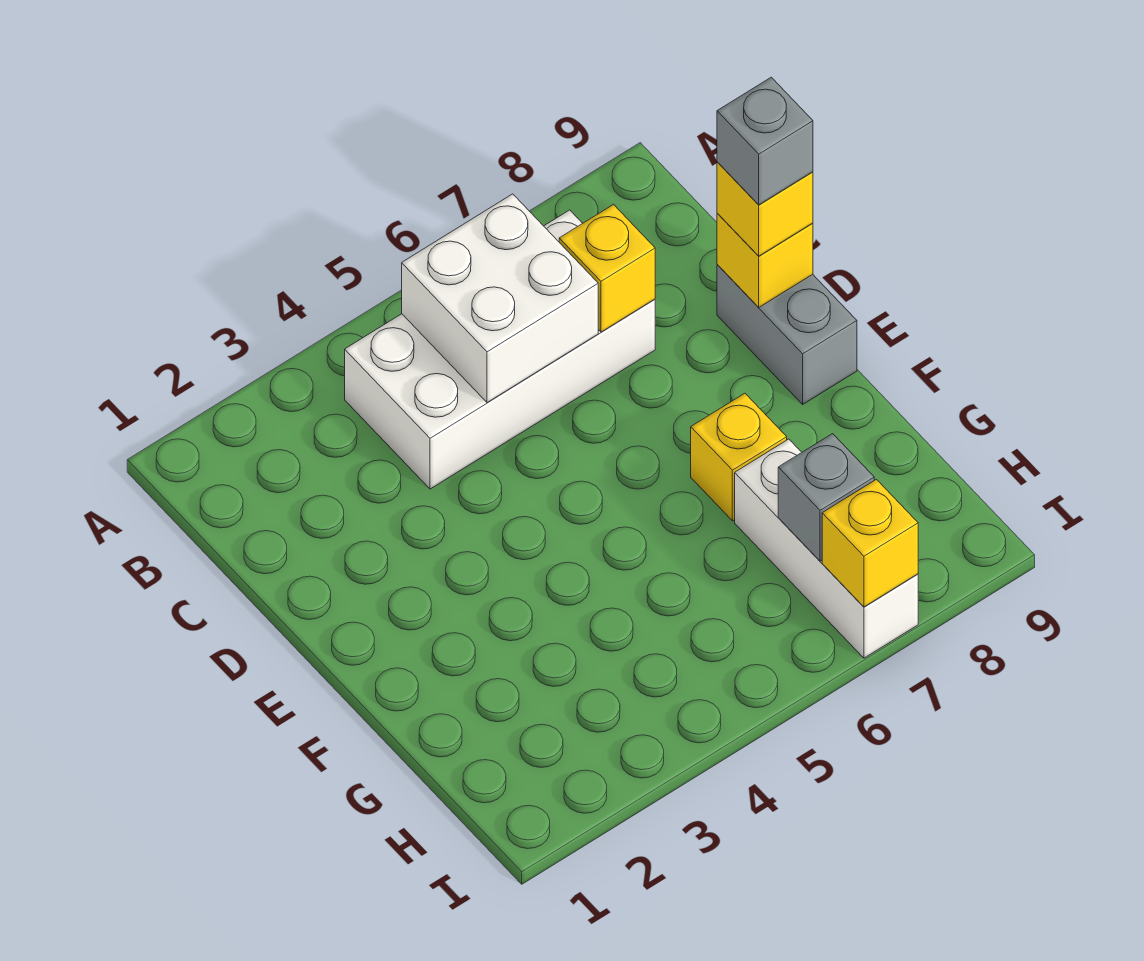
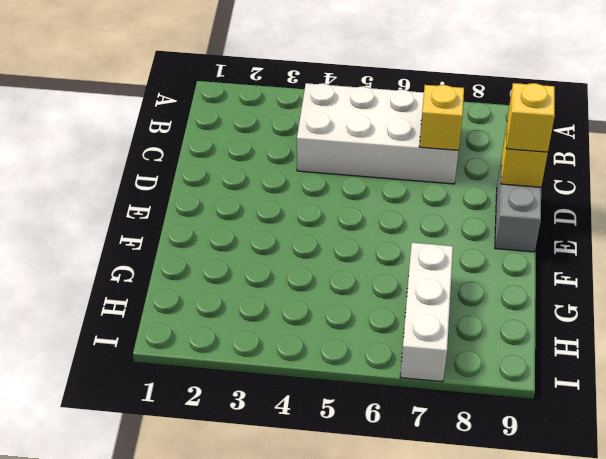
none -> yellow 1x1 brick [691,393,787,521]
none -> white 2x2 brick [402,194,598,403]

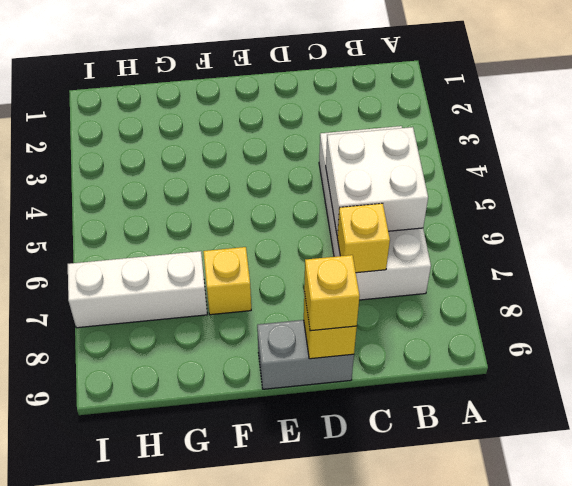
none -> grey 1x1 brick [778,434,874,561]
none -> yellow 1x1 brick [822,479,918,607]

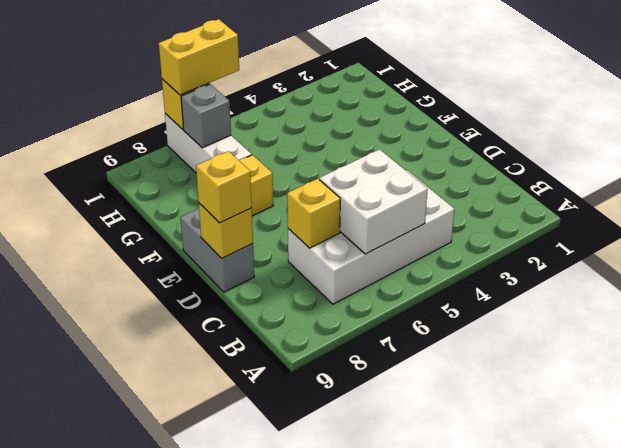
yellow 1x2 brick [159,19,239,95] -> none
none -> grey 1x1 brick [717,77,813,205]

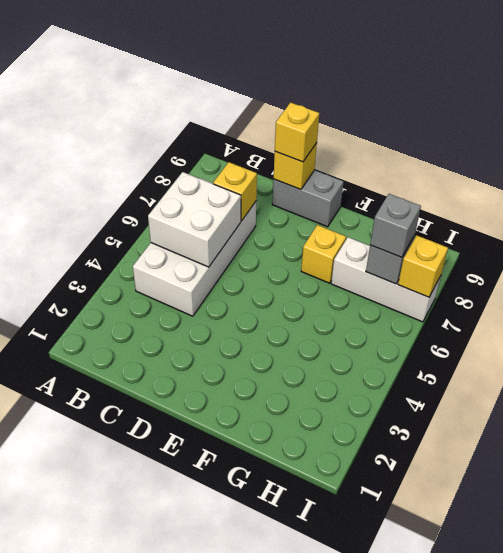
grey 1x1 brick [370,194,421,257] -> grey 1x1 brick moved to [717,77,813,205]

